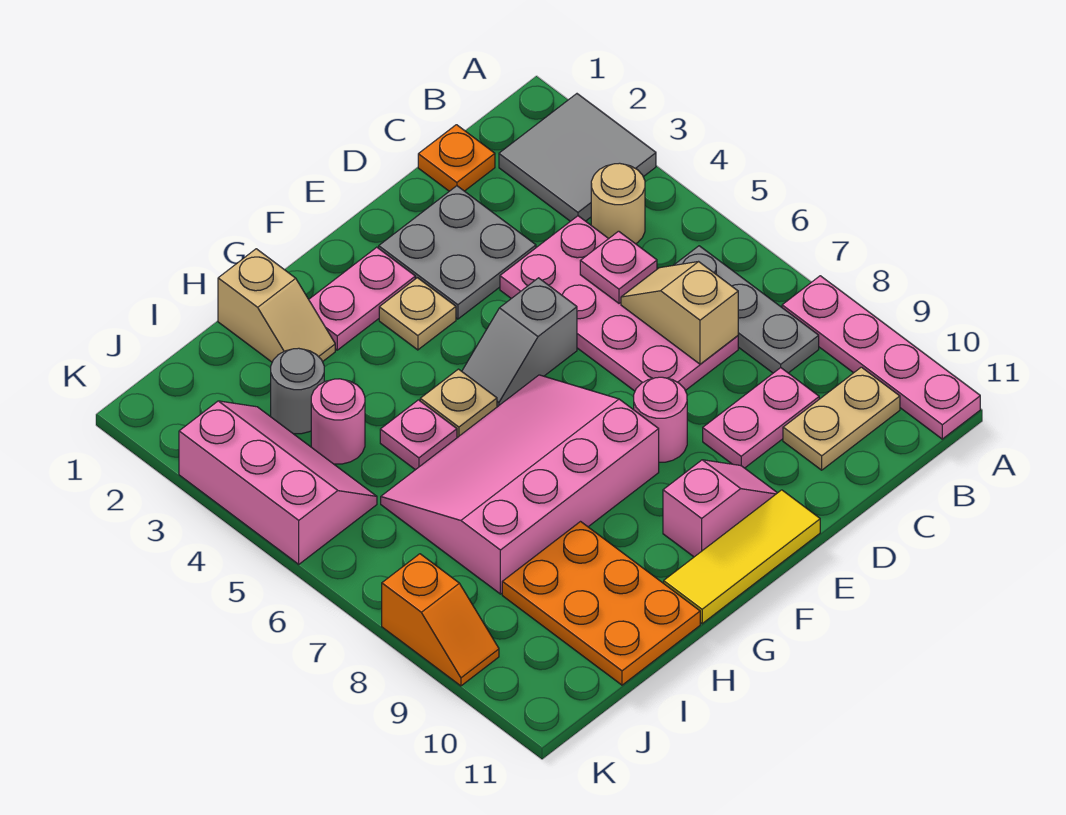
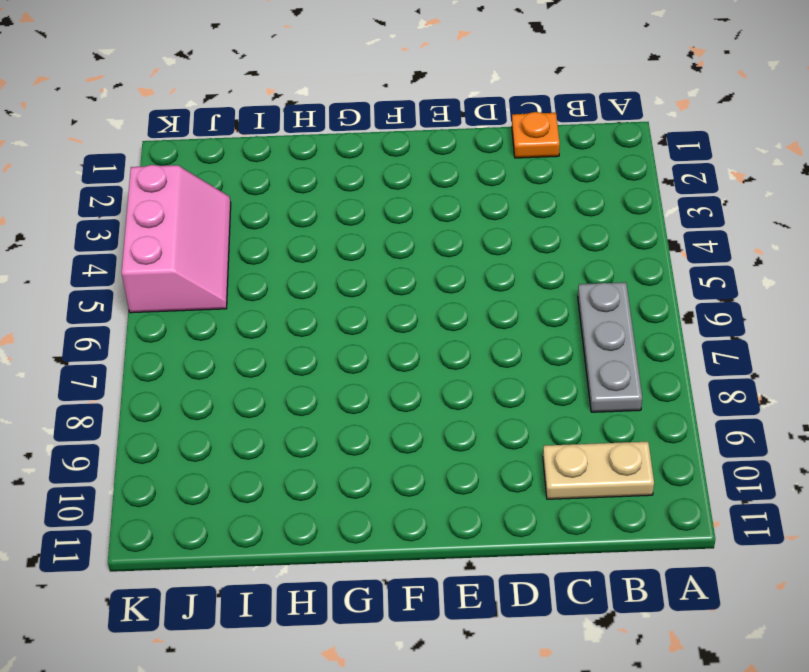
none -> grey 2x2 tile [499,94,656,221]
none -> pink 1x4 plate [782,276,980,439]
none -> tan 1x1 round brick [591,163,645,244]

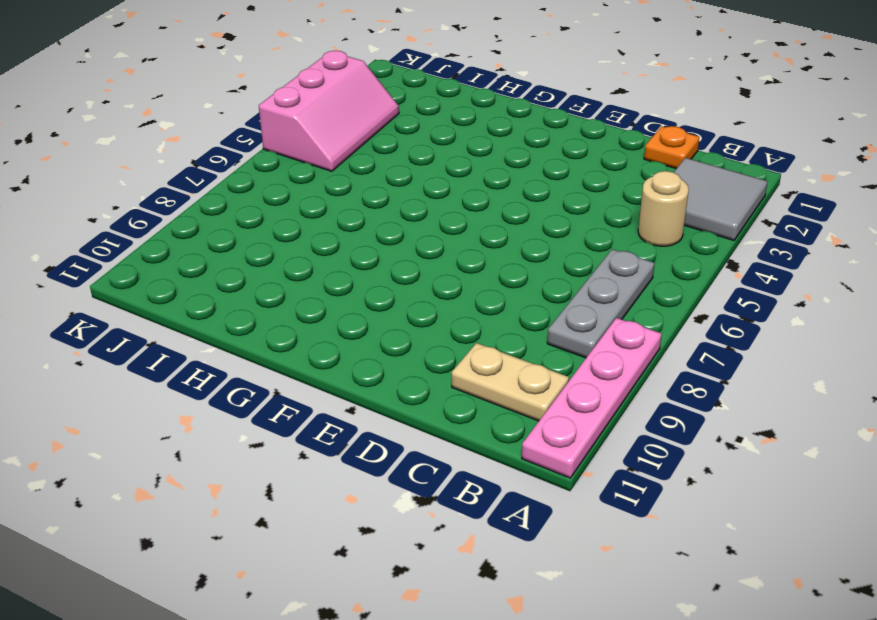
none -> pink 2x4 plate [500,216,738,391]
none -> pink 1x2 plate [703,368,819,468]
none -> grey 2x2 plate [379,186,536,319]

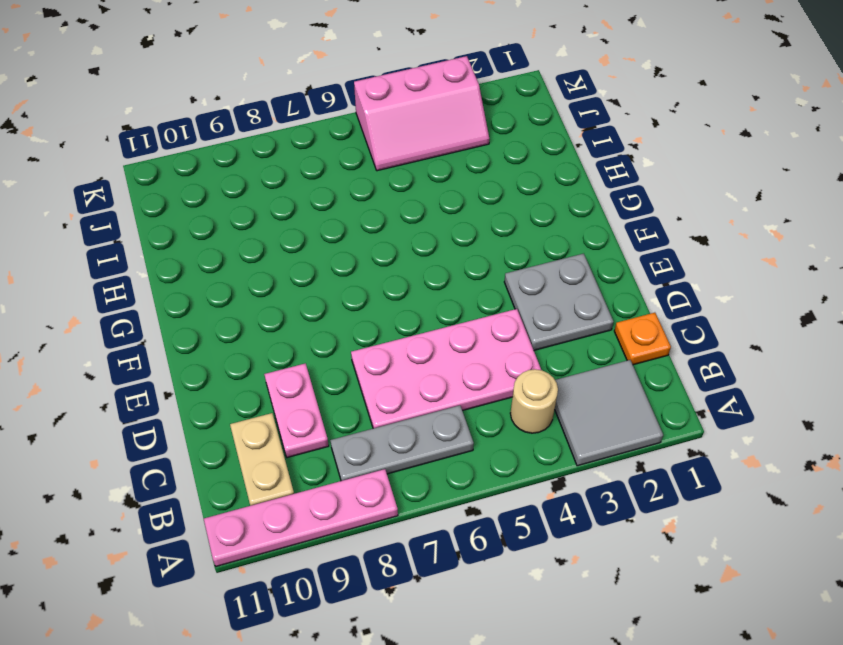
none -> grey 1x2 slope [462,278,577,407]
none -> pink 1x1 round brick [634,377,687,462]
none -> pink 1x2 slope [663,460,777,557]

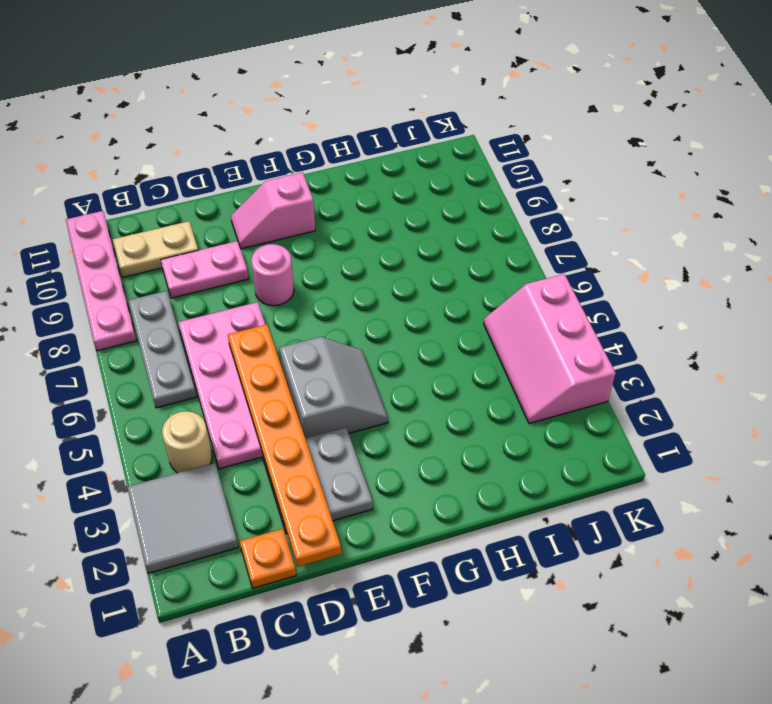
orange 1x6 plate [228,324,341,567] -> none
grey 2x2 slope [280,337,388,438] -> grey 1x2 slope [462,278,577,407]
none -> yellow 1x3 tile [664,490,820,624]
none -> pink 1x2 plate [309,247,415,350]
none -> tan 1x1 plate [379,278,456,350]

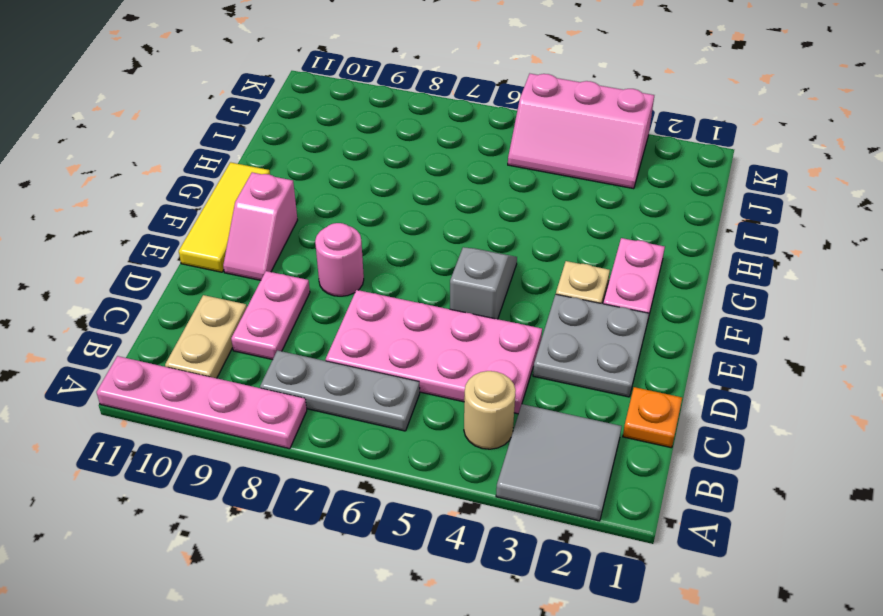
none -> pink 3x4 slope [381,375,659,594]
none -> tan 1x1 plate [420,369,497,438]
none -> tan 1x2 slope [218,249,335,362]

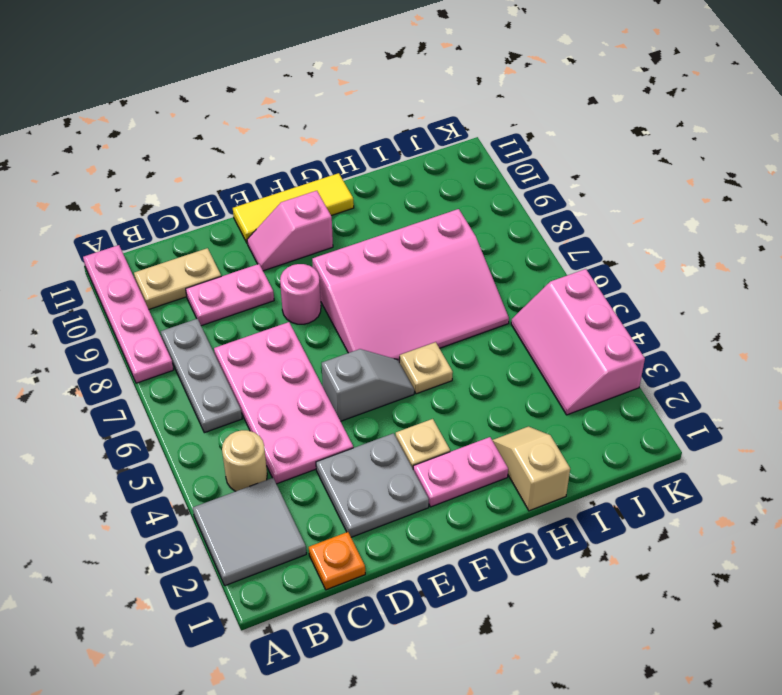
none -> pink 1x1 plate [380,400,457,470]
none -> orange 2x3 plate [502,522,700,685]
none -> grey 1x1 round brick [271,348,324,434]

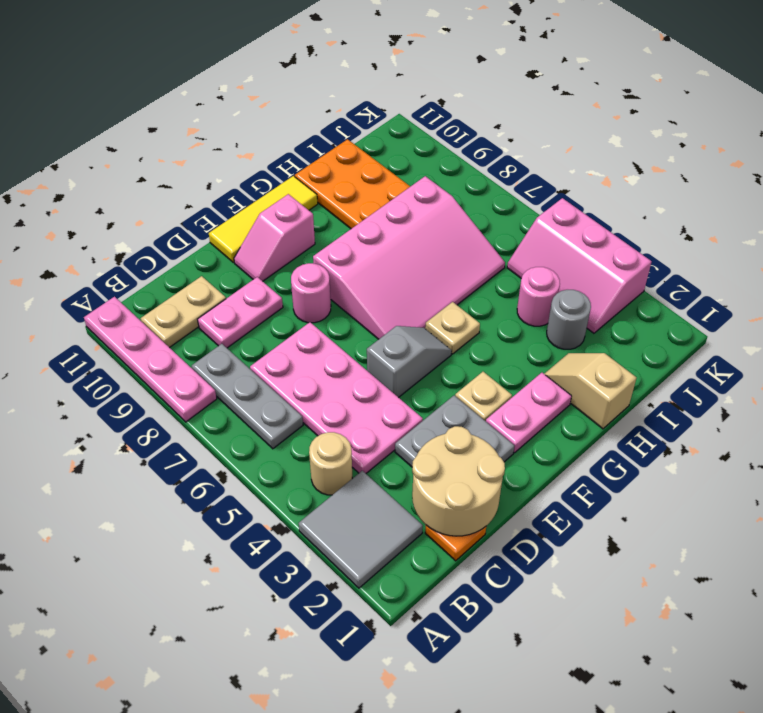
tan 2x2 round brick [412,426,505,536] -> none
none -> pink 1x1 plate [380,400,457,470]
none -> orange 1x2 slope [382,554,499,686]
none -> pink 1x1 plate [580,231,657,303]

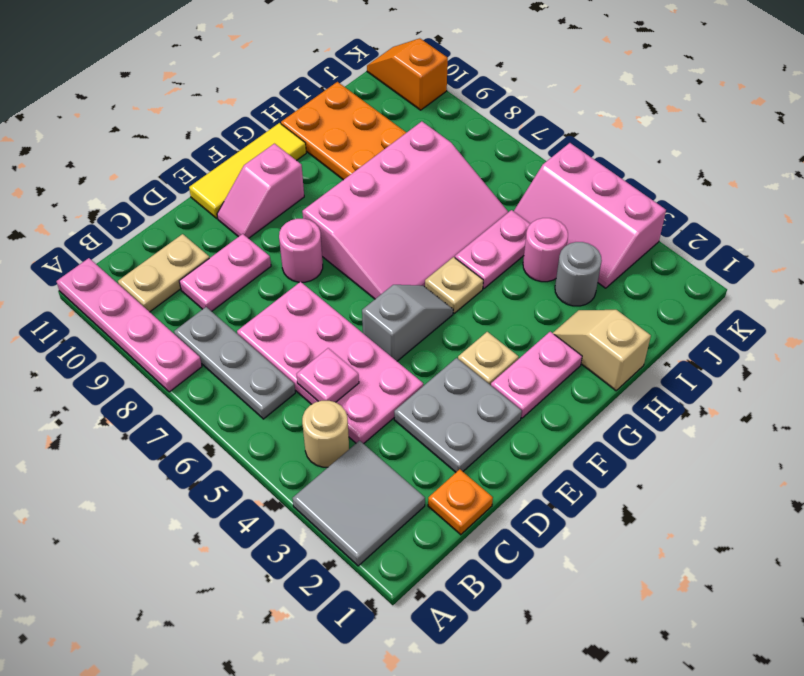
pink 1x2 plate [455,210,530,288] -> pink 1x1 plate [380,400,457,470]
orange 1x2 slope [367,38,448,110] -> orange 1x2 slope moved to [382,554,499,686]
none -> tan 1x2 slope [621,262,738,364]

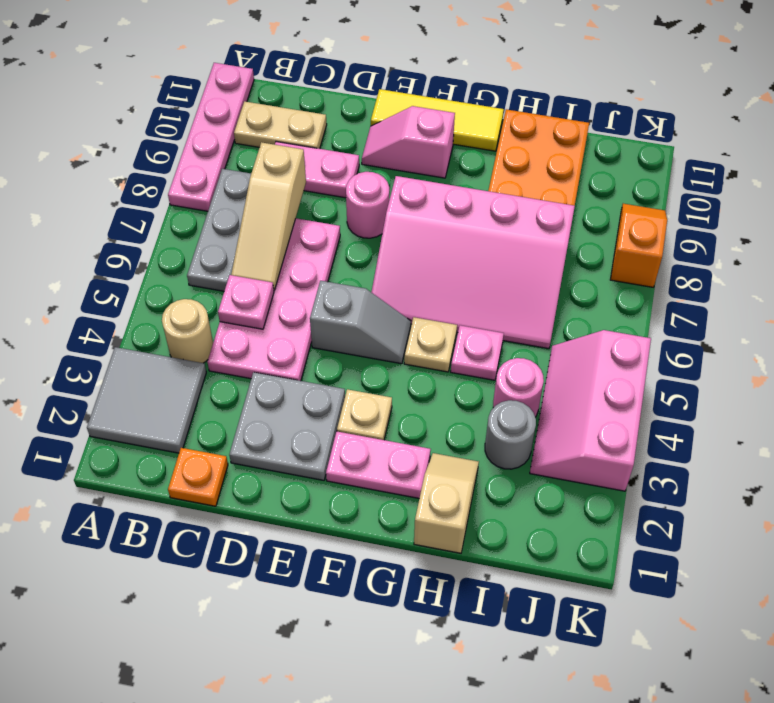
tan 1x3 slope [231,142,306,290] -> tan 1x2 slope [621,262,738,364]

